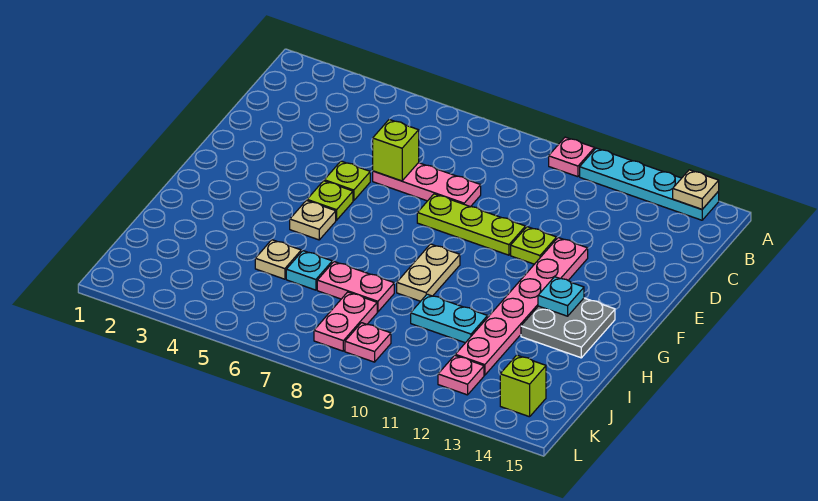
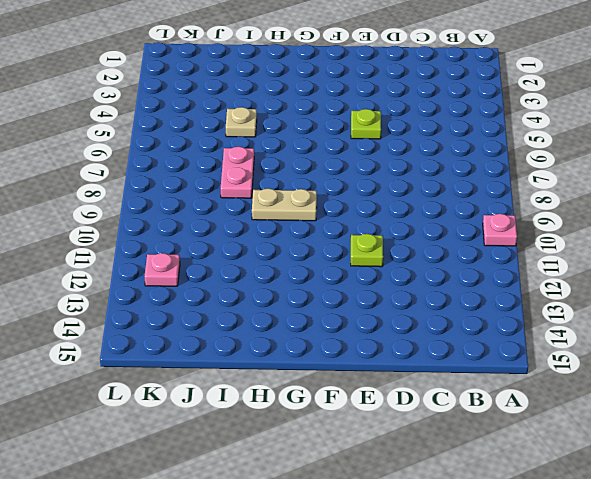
none -> cyan 1x4 plate [580,148,719,220]
none -> pink 1x3 plate [373,163,481,207]
none -> lime 1x3 plate [417,194,526,255]

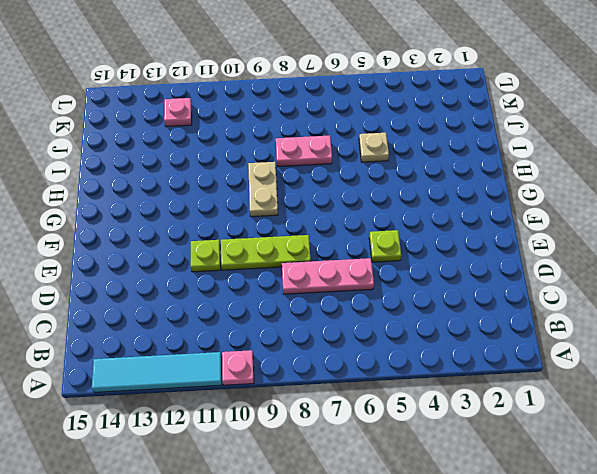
cyan 1x4 tile [92,352,222,392] -> cyan 1x4 plate [580,148,719,220]
none -> pink 1x6 plate [455,238,588,375]
none -> lime 1x1 plate [307,181,353,220]
none -> tan 1x1 plate [290,200,336,240]

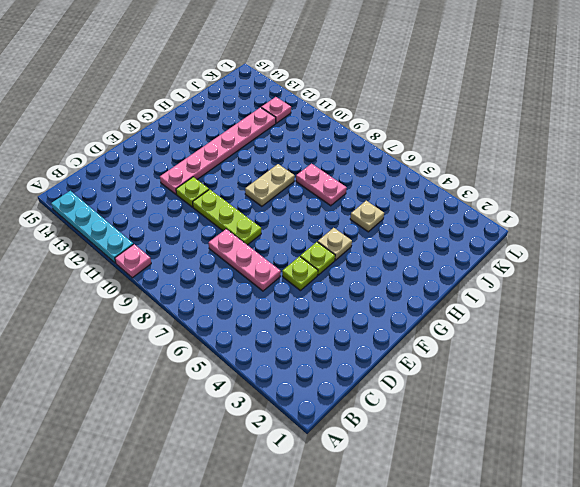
none -> grey 2x2 plate [521,298,615,358]
none -> cyan 1x1 plate [286,251,332,290]
none -> cyan 1x2 plate [411,294,488,343]

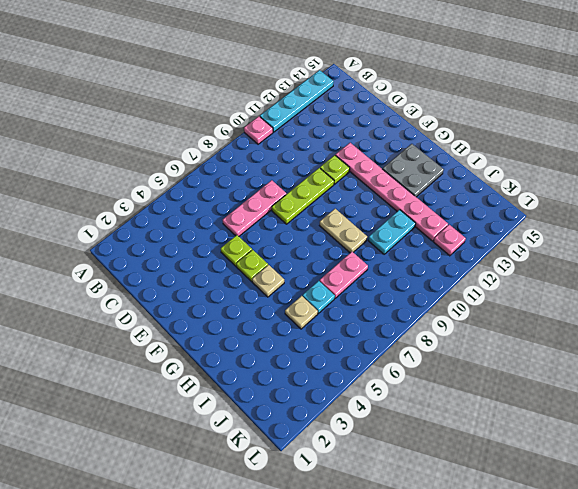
none -> pink 1x2 plate [314,292,377,351]
none -> pink 1x1 plate [345,323,391,362]
none -> lime 1x1 brick [500,355,546,417]

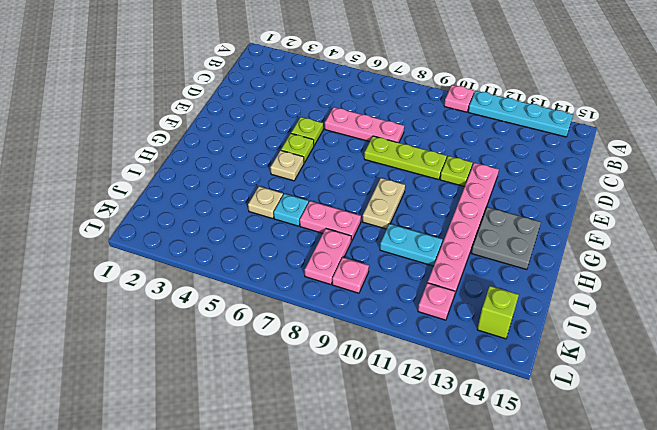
none -> tan 1x1 plate [673,170,719,209]
none -> lime 1x1 brick [373,119,419,181]
none -> cyan 1x1 plate [538,277,584,316]

